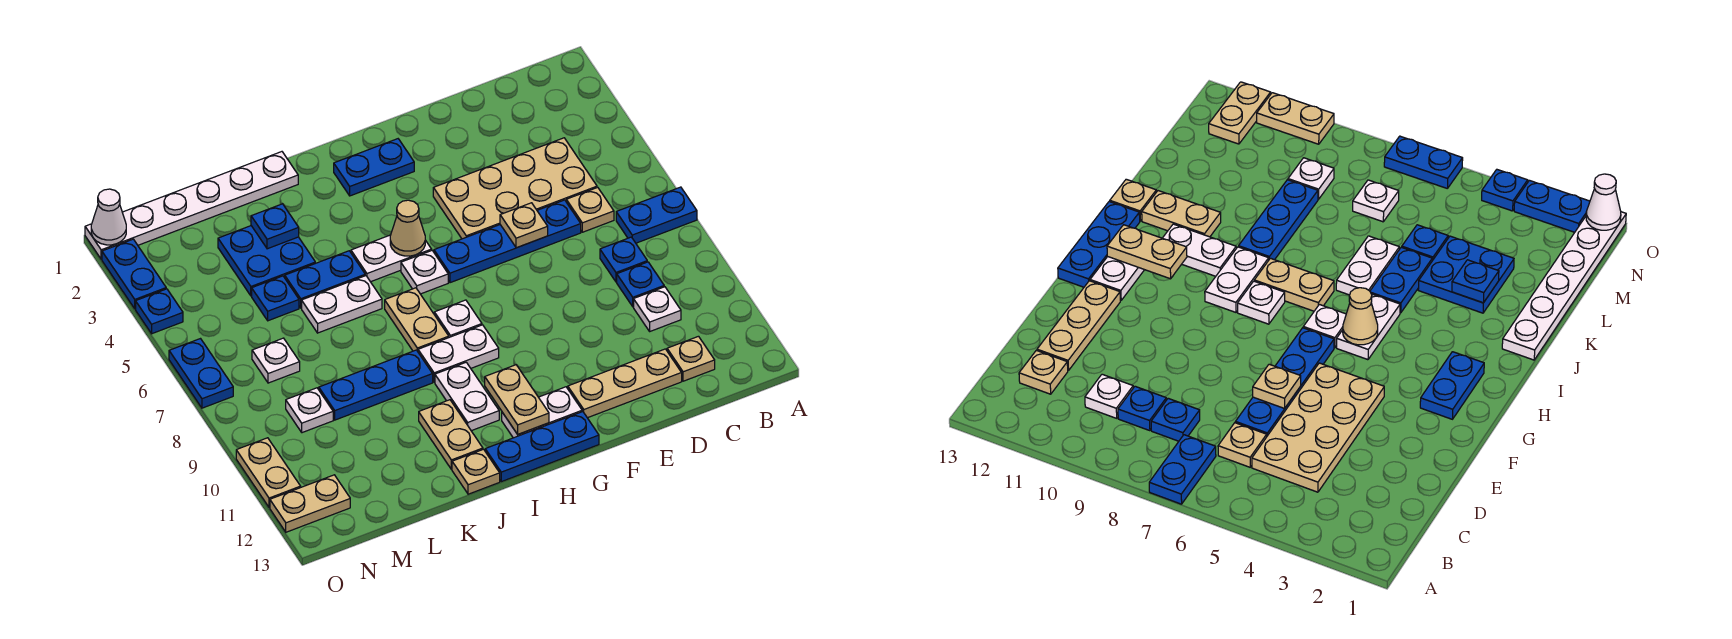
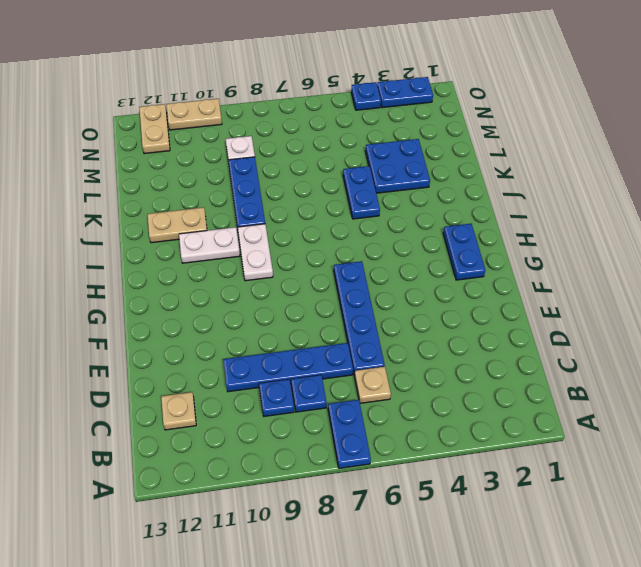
blue 1x4 plate [223,343,353,392] -> none
none -> tan 2x4 plate [433,138,597,239]
none -> white 1x1 plate [634,287,681,331]
none -> tan 1x3 plate [568,349,682,418]
none -> white 1x2 plate [502,387,582,438]

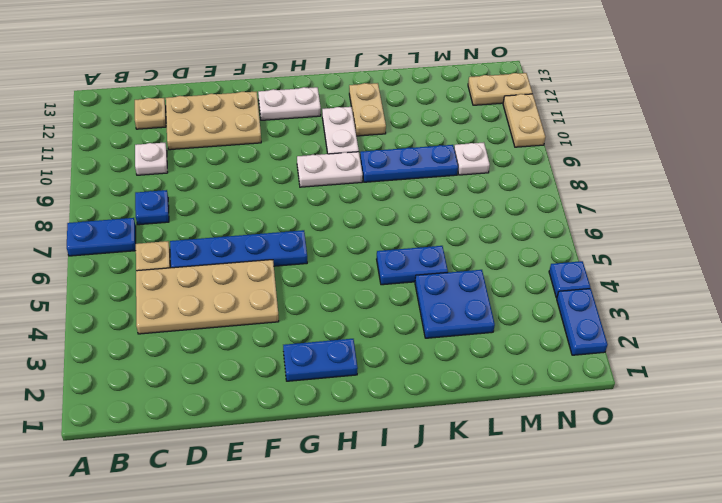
tan 2x3 plate [166,92,261,150] -> tan 1x3 plate [568,349,682,418]
none -> blue 1x1 plate [617,262,664,307]
none -> blue 1x3 plate [485,412,599,482]
none -> white 1x2 plate [351,235,432,282]
none -> white 1x1 plate [401,251,448,294]

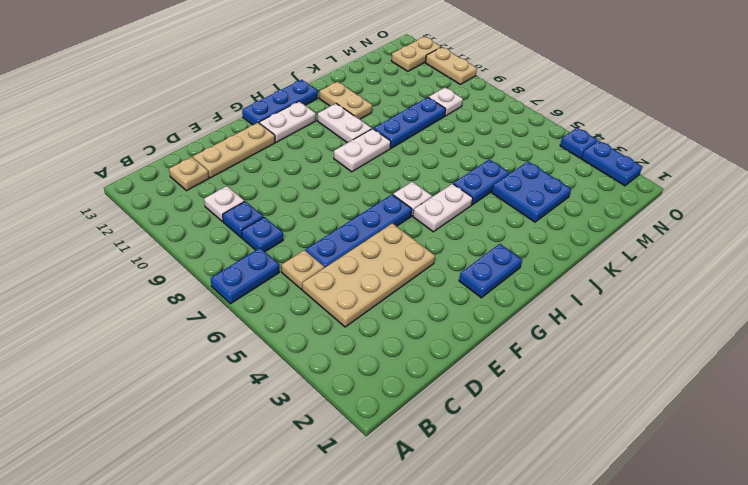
none -> white 1x1 plate [434,300,482,337]
none -> tan 1x2 plate [385,288,449,351]
none -> white 1x6 plate [85,152,298,259]
none -> white 1x2 plate [302,276,382,333]

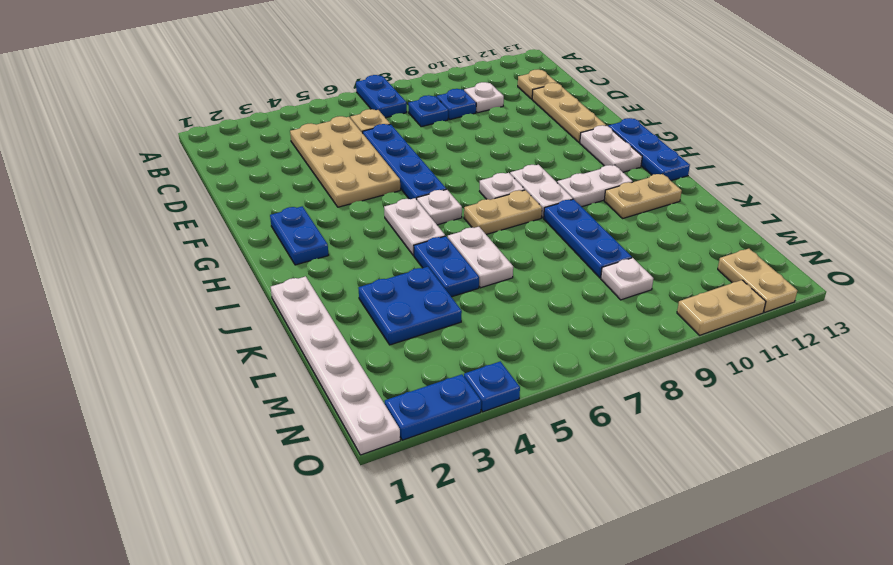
none -> tan 1x1 plate [452,449,500,494]
none -> blue 1x1 plate [252,276,299,321]
none -> white 1x1 plate [252,338,300,383]
none -> blue 1x2 plate [169,339,233,408]

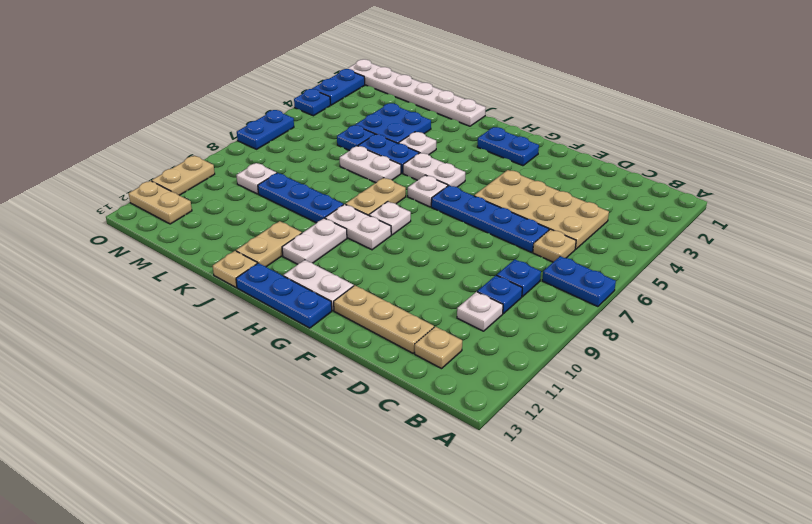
white 1x1 plate [398,132,436,155] -> white 1x1 plate moved to [252,338,300,383]
none -> tan 1x1 plate [500,203,548,248]
none -> tan 1x1 cone [390,200,425,256]
none -> tan 1x2 plate [485,365,549,434]
none -> blue 1x1 plate [251,204,299,249]

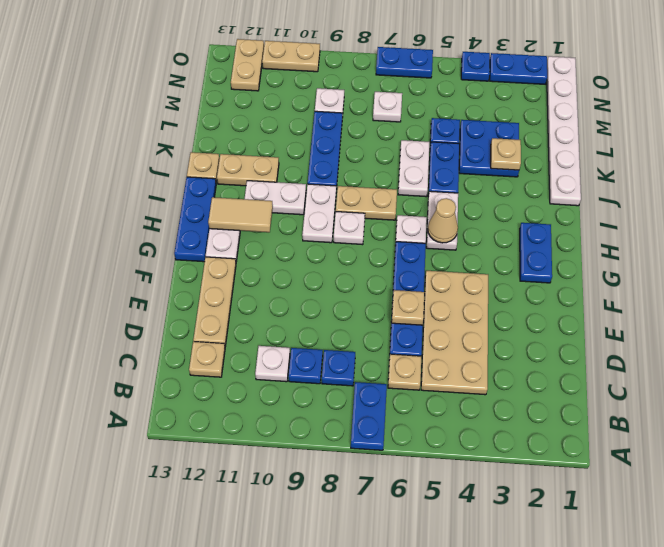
tan 1x2 tile [208,197,273,232] -> tan 1x2 plate [485,365,549,434]
tan 1x1 plate [491,138,521,170] -> blue 1x1 plate [251,204,299,249]
none -> white 1x1 cone [91,189,126,245]

